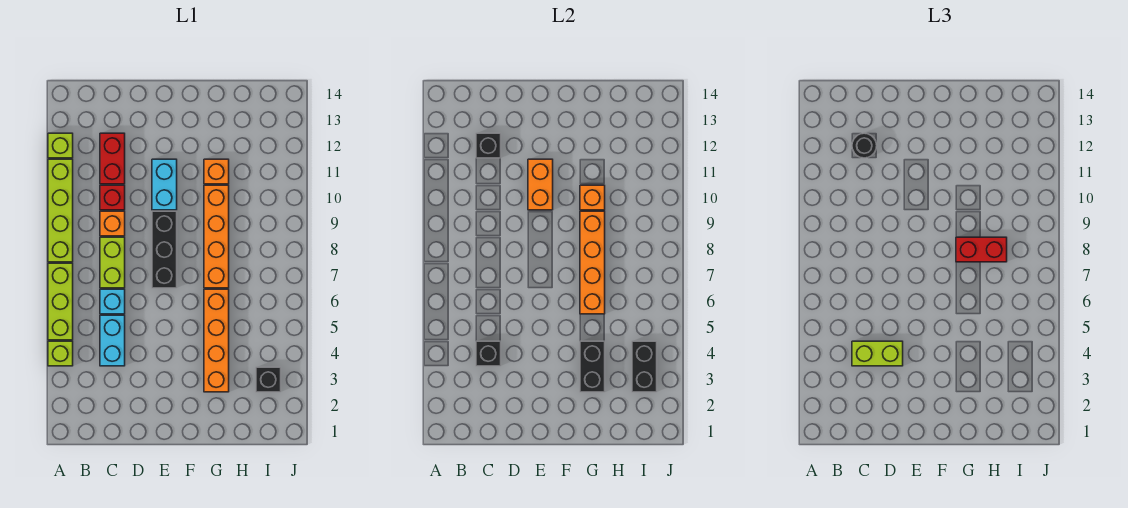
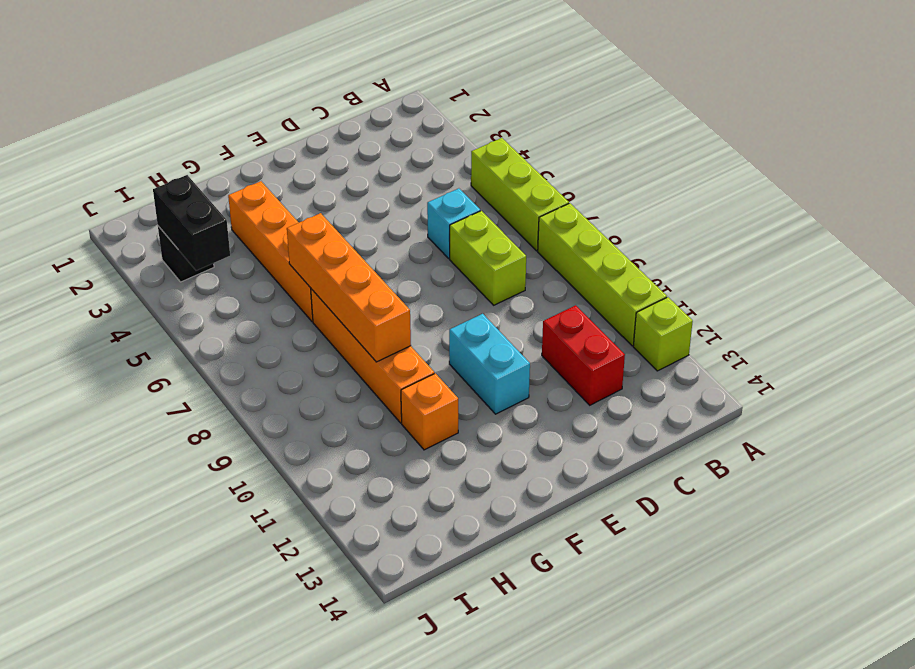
none -> lime 1x1 brick [48,341,73,366]
none -> cyan 1x2 brick [100,315,125,366]
none -> orange 1x1 brick [100,211,125,236]

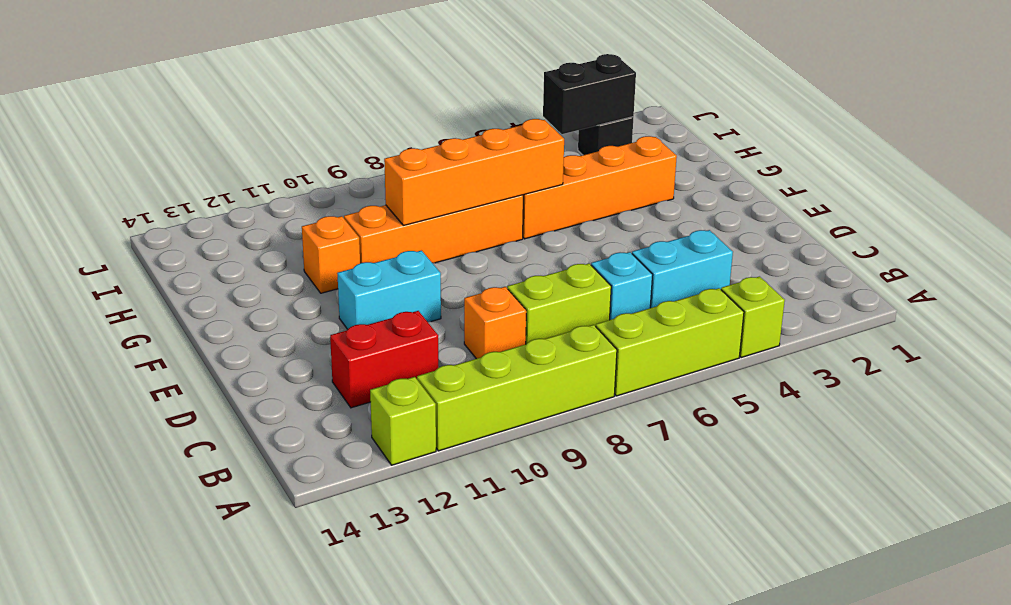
none -> red 1x1 brick [100,185,125,210]
none -> black 1x3 brick [152,211,177,288]
none -> black 1x1 brick [476,341,501,366]

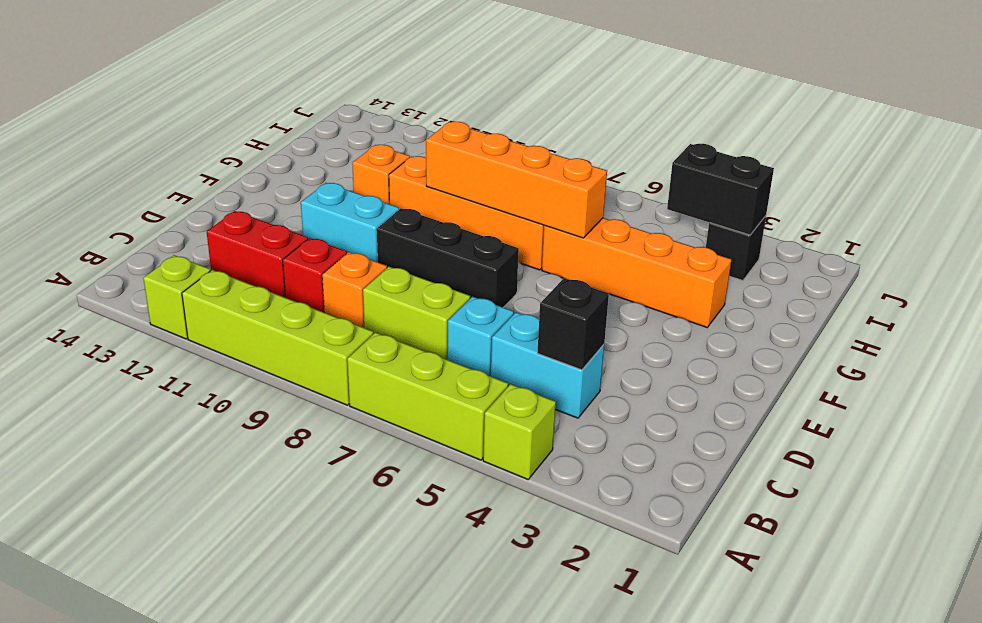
none -> black 1x1 brick [476,133,501,158]
none -> orange 1x2 brick [528,159,553,210]
none -> black 1x2 brick [580,341,605,392]

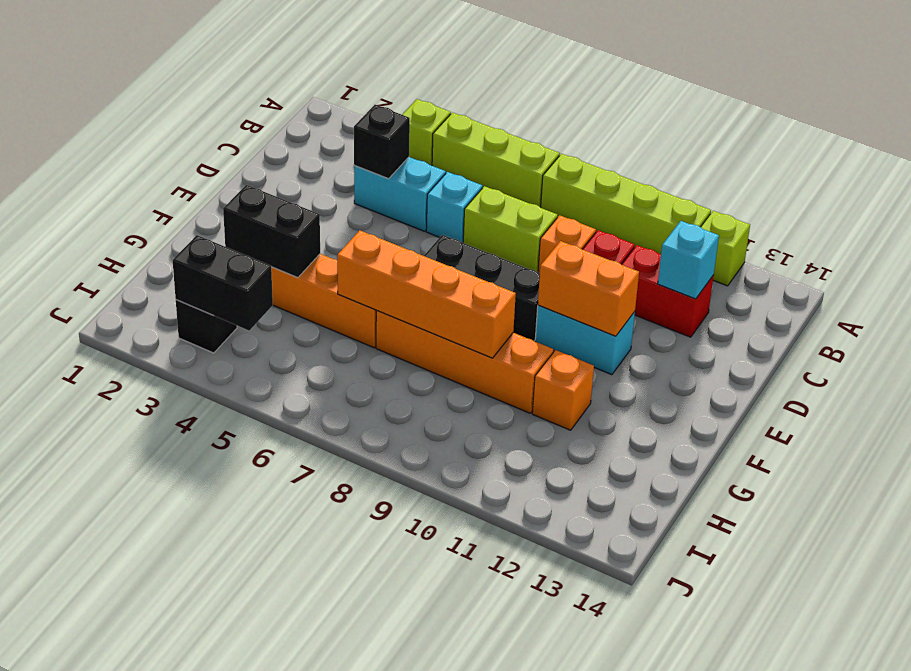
cyan 1x1 brick [658,221,719,299] -> black 1x1 brick [476,133,501,158]
none -> orange 1x1 brick [580,185,605,210]
none -> lime 1x2 brick [852,341,903,366]
none -> black 1x1 round brick [852,133,877,158]

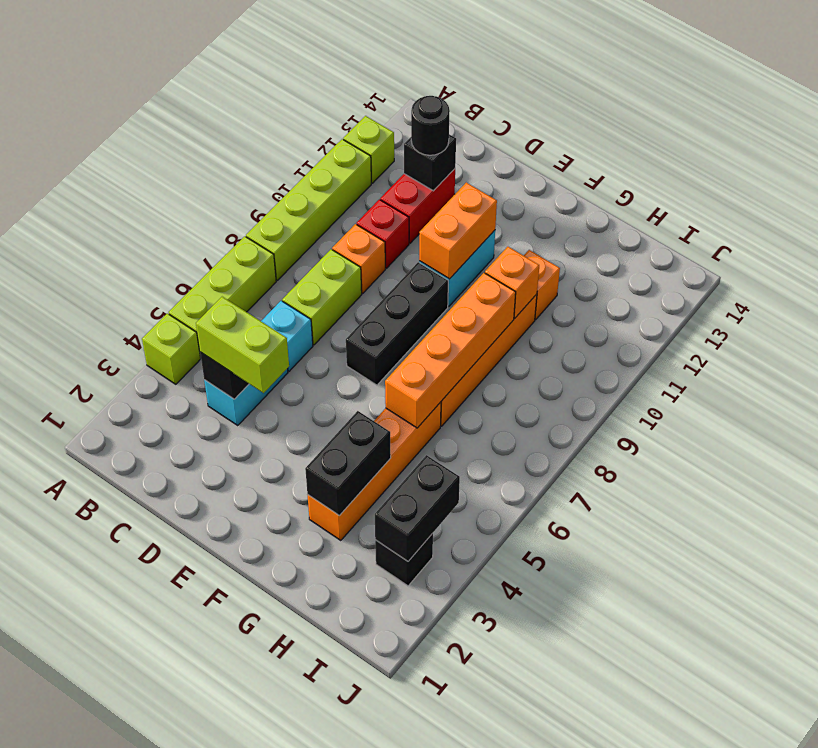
none -> red 1x2 brick [956,237,1007,262]

